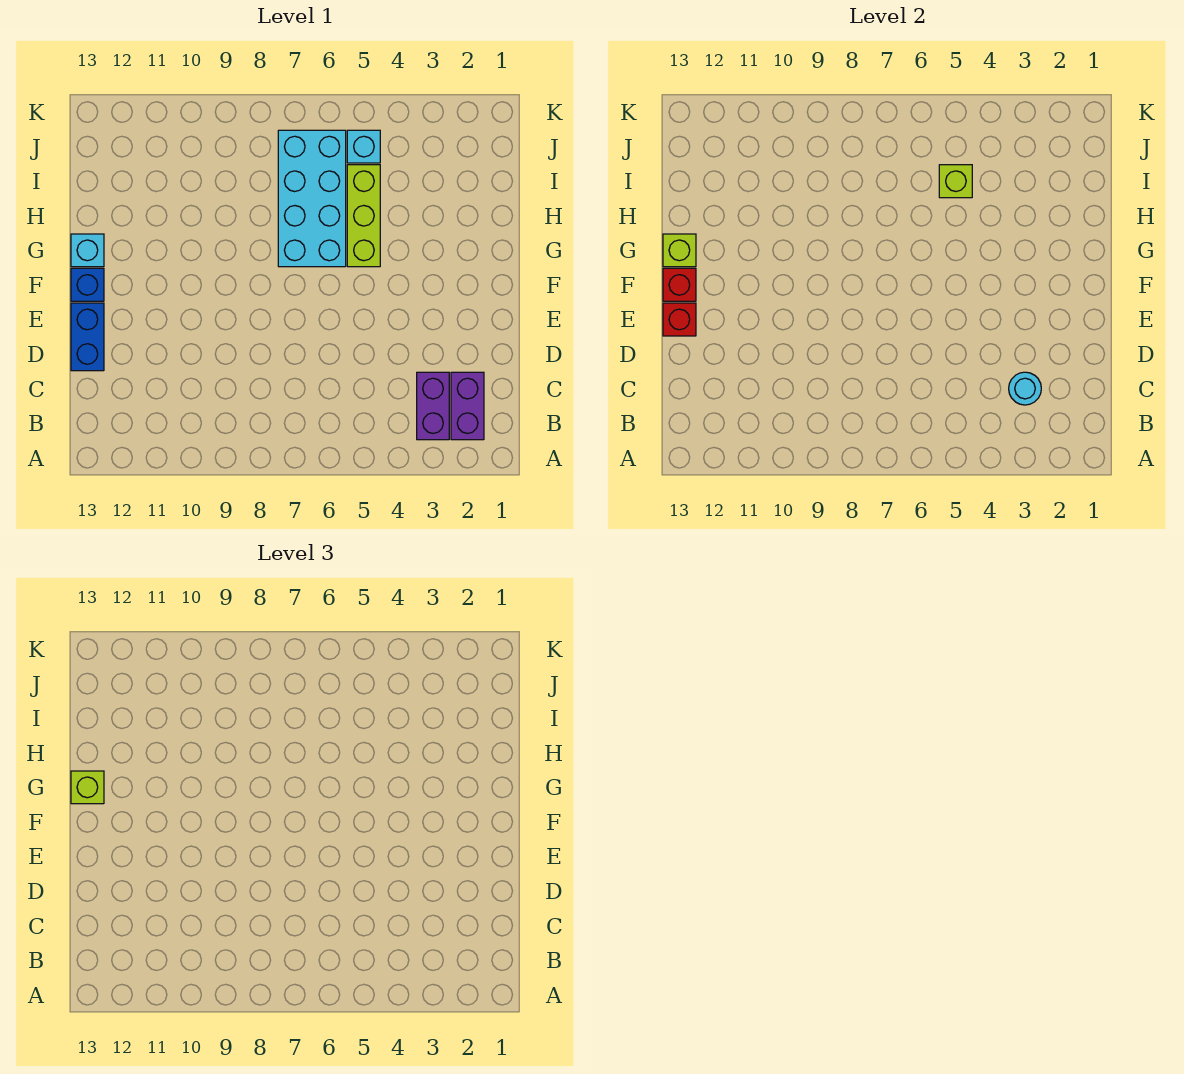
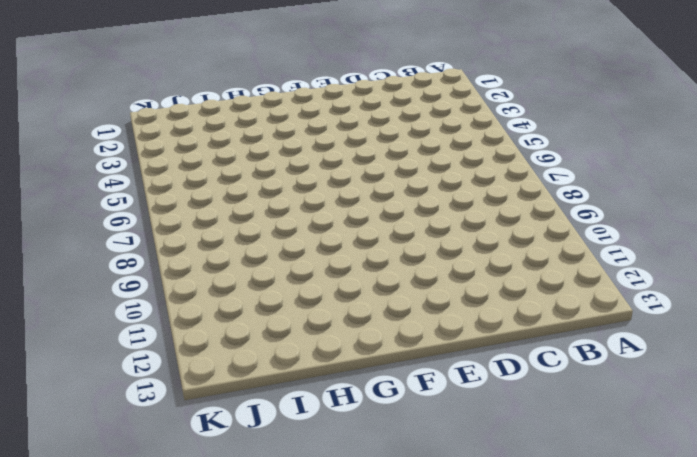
none -> purple 1x2 brick [451,372,484,440]
none -> purple 1x2 brick [417,372,449,440]
none -> blue 1x2 brick [71,303,104,371]

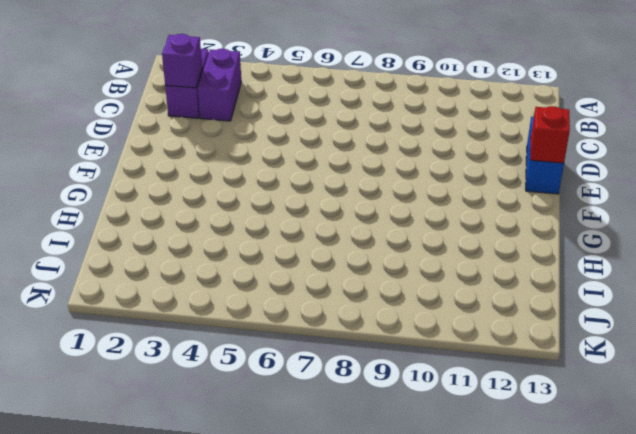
purple 1x1 brick [162,34,202,88] -> none
none -> blue 1x1 brick [71,268,104,301]
none -> lime 1x3 brick [347,165,380,267]
none -> cyan 2x4 brick [278,130,346,267]

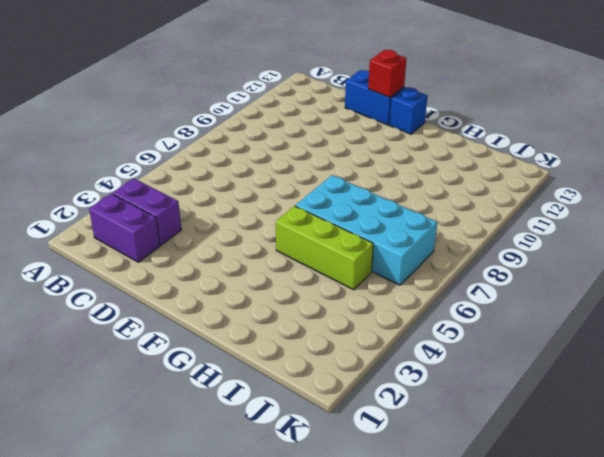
none -> cyan 1x1 brick [71,234,104,267]
none -> cyan 1x1 brick [347,130,380,163]
none -> cyan 1x1 round brick [1009,372,1041,405]

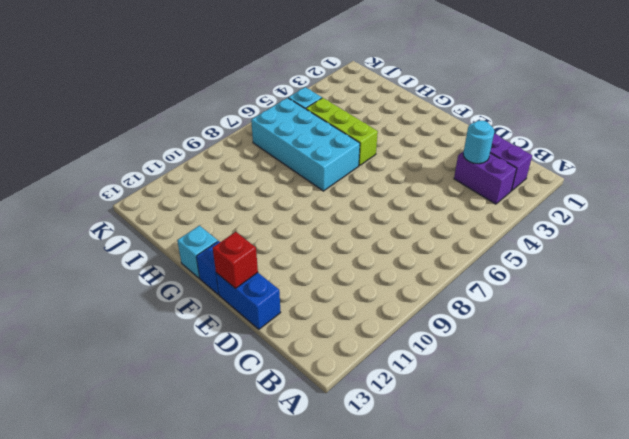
none -> red 1x1 brick [663,268,696,301]
none -> lime 1x1 brick [663,234,696,267]
none -> lime 1x1 brick [939,165,972,198]

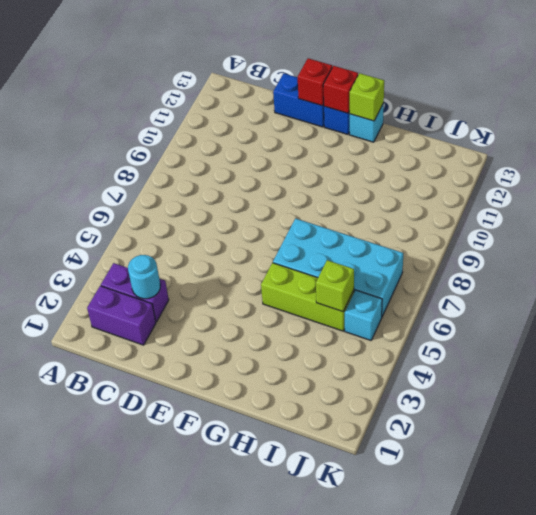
none -> lime 1x1 brick [71,771,104,804]

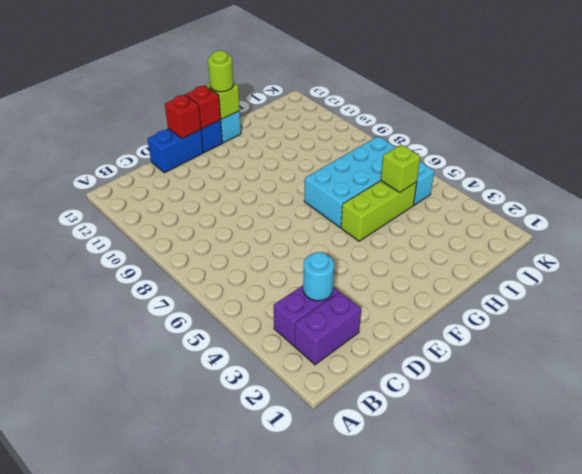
lime 1x1 round brick [208,51,234,92] -> lime 1x1 brick [71,771,104,804]

